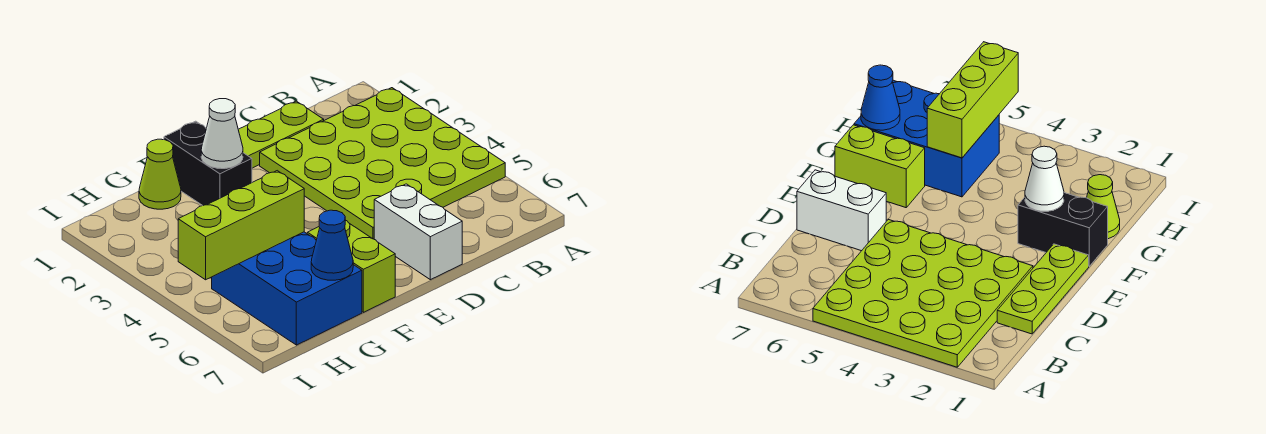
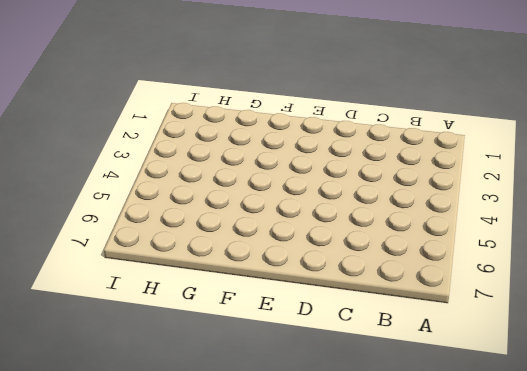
none -> lime 4x4 plate [260,88,505,239]
none -> lime 1x3 plate [238,101,324,168]

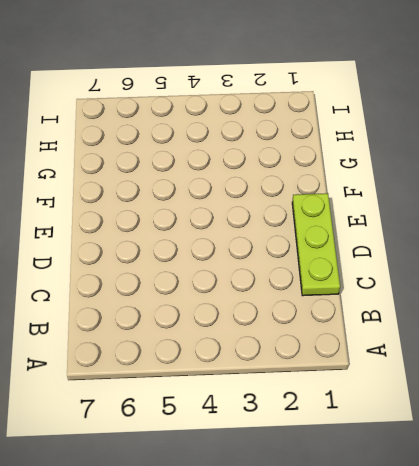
none -> lime 4x4 plate [260,88,505,239]
none -> white 1x2 brick [374,184,462,280]

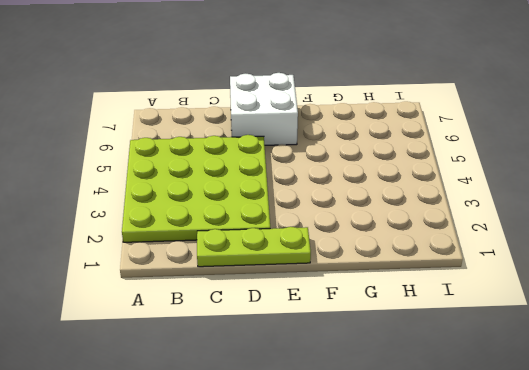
white 2x2 brick [230,73,298,145] -> white 1x2 brick [374,184,462,280]
none -> black 1x2 brick [164,121,252,206]
none -> lime 1x2 brick [307,220,395,312]

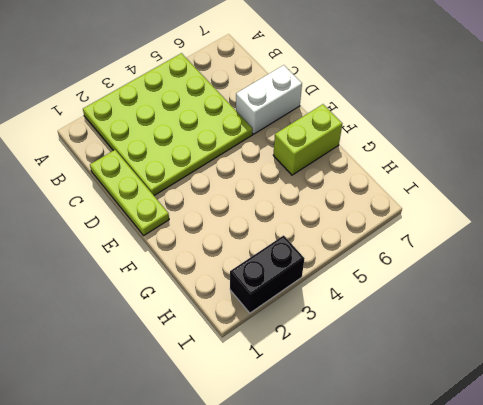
black 1x2 brick [230,235,304,313] -> black 1x2 brick moved to [164,121,252,206]
none -> lime 1x1 cone [139,139,181,209]
none -> blue 2x3 brick [212,232,362,345]

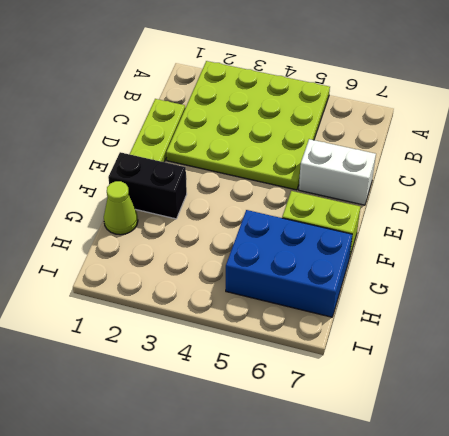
none -> white 1x1 cone [201,99,243,169]
none -> lime 1x3 brick [178,171,304,280]

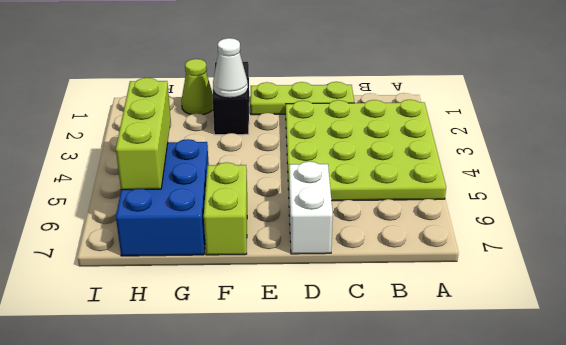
lime 1x3 brick [116,78,171,190] -> lime 1x3 brick turned to [178,171,304,280]
none -> blue 1x1 cone [311,210,353,280]

